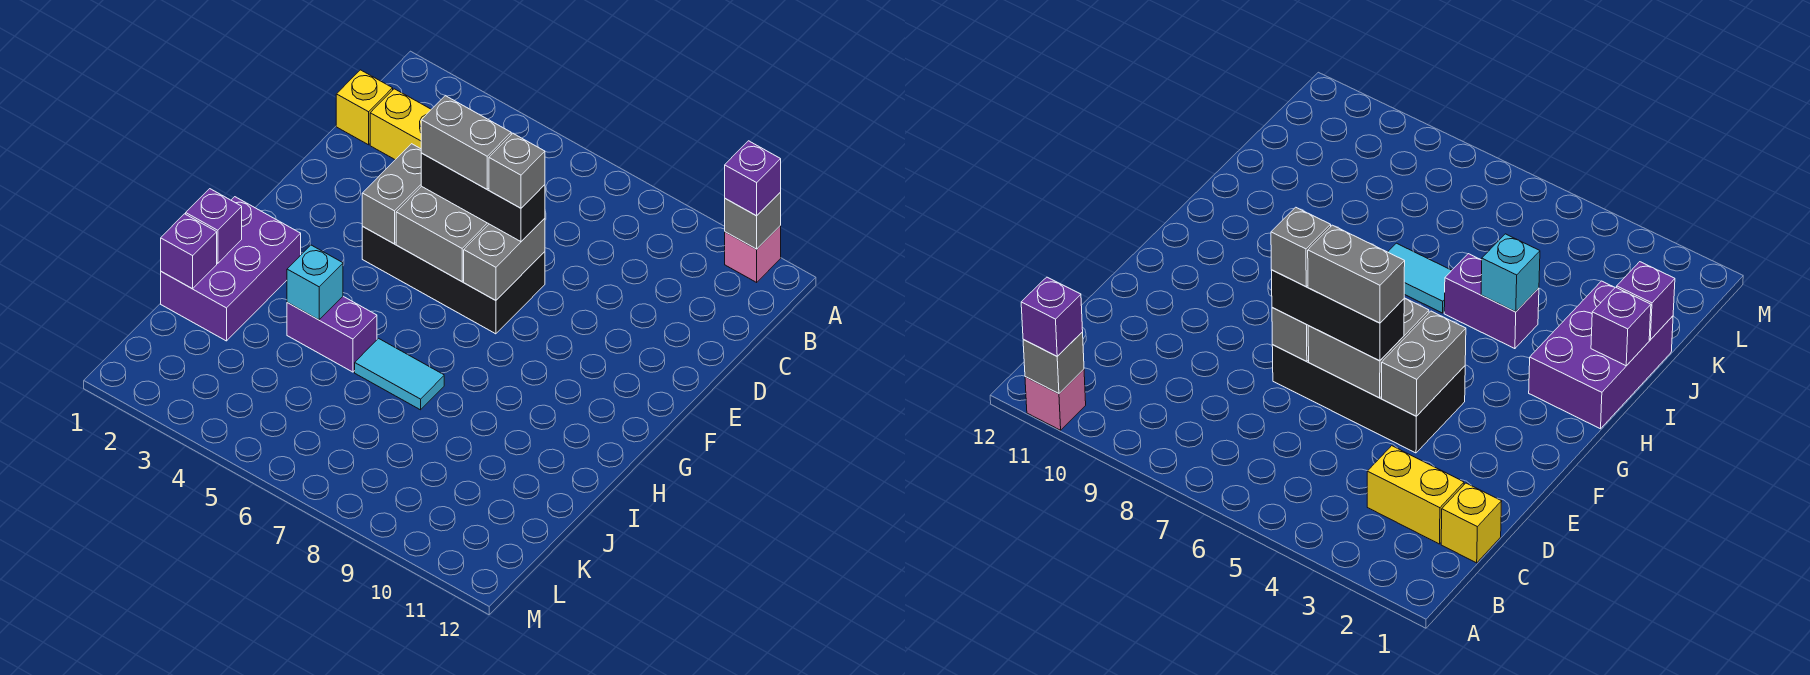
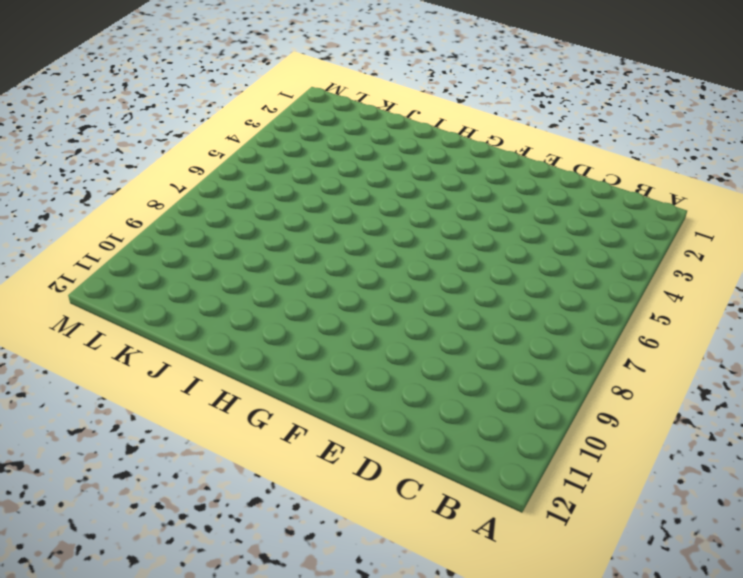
none -> pink 1x1 brick [725,226,781,282]
none -> yellow 1x1 brick [336,70,393,145]
none -> yellow 1x2 brick [370,89,431,160]

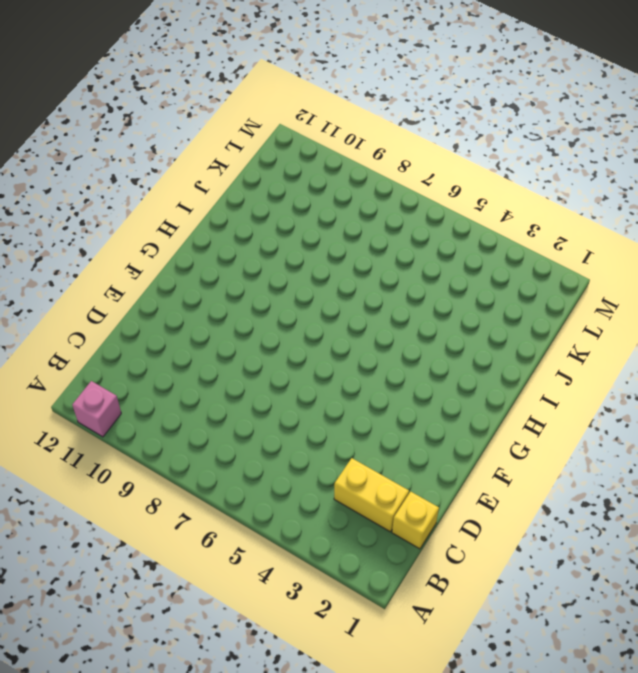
none -> black 2x4 brick [362,227,545,334]
none -> purple 2x3 brick [161,197,301,341]
none -> purple 1x2 brick [287,296,377,372]

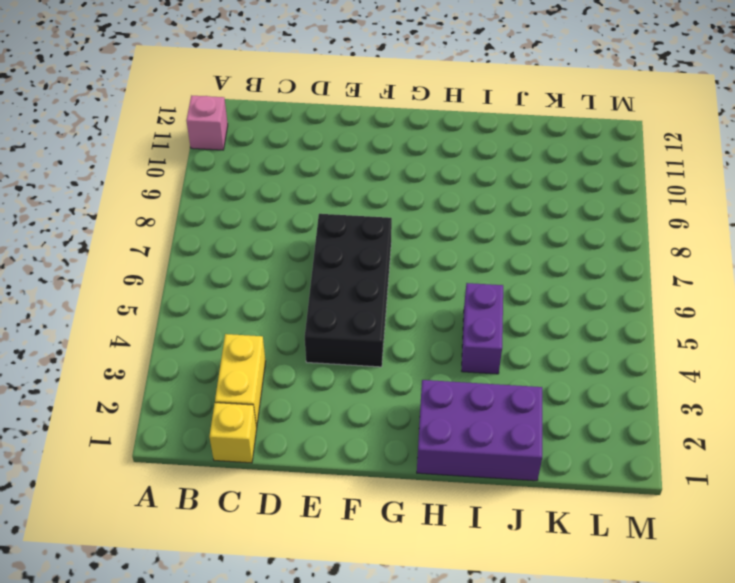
none -> cyan 1x2 tile [355,338,444,410]
none -> grey 1x1 brick [725,192,781,249]
none -> grey 1x2 brick [362,144,421,244]

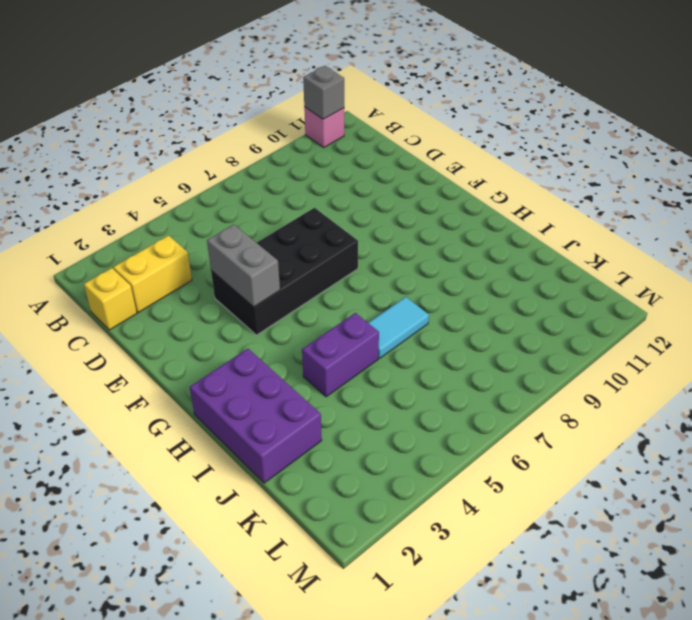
none -> grey 2x2 brick [396,186,489,282]
none -> grey 1x2 brick [464,218,545,300]
none -> purple 1x1 brick [186,189,242,263]

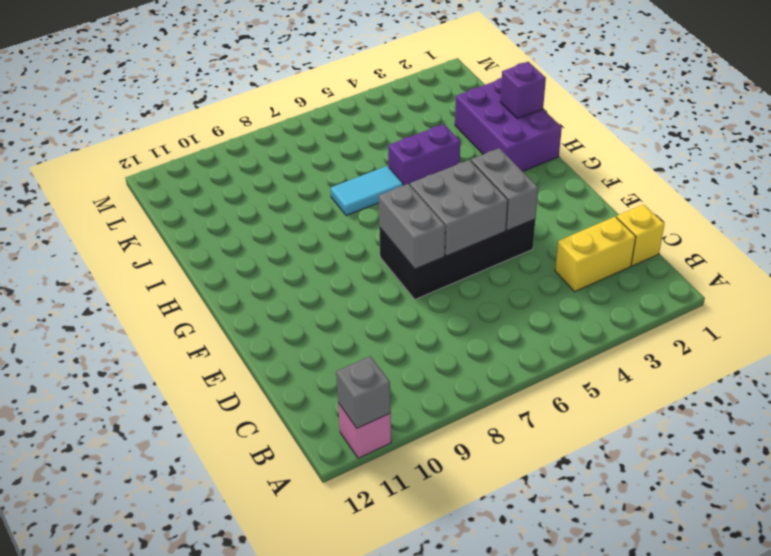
none -> cyan 1x1 brick [287,245,343,320]
none -> purple 1x1 brick [161,214,217,289]
none -> purple 1x1 brick [725,141,781,216]

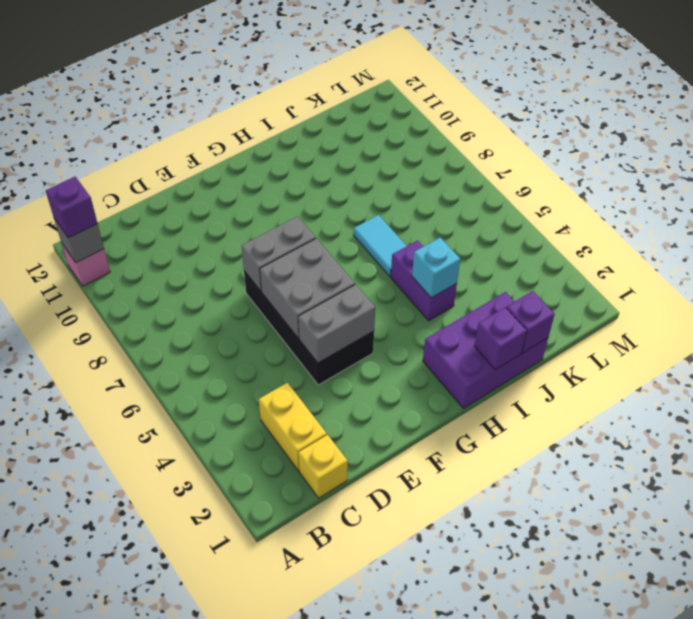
none -> black 1x3 brick [421,153,545,242]
none -> grey 1x2 brick [421,96,511,189]
none -> grey 1x1 brick [489,133,545,208]

